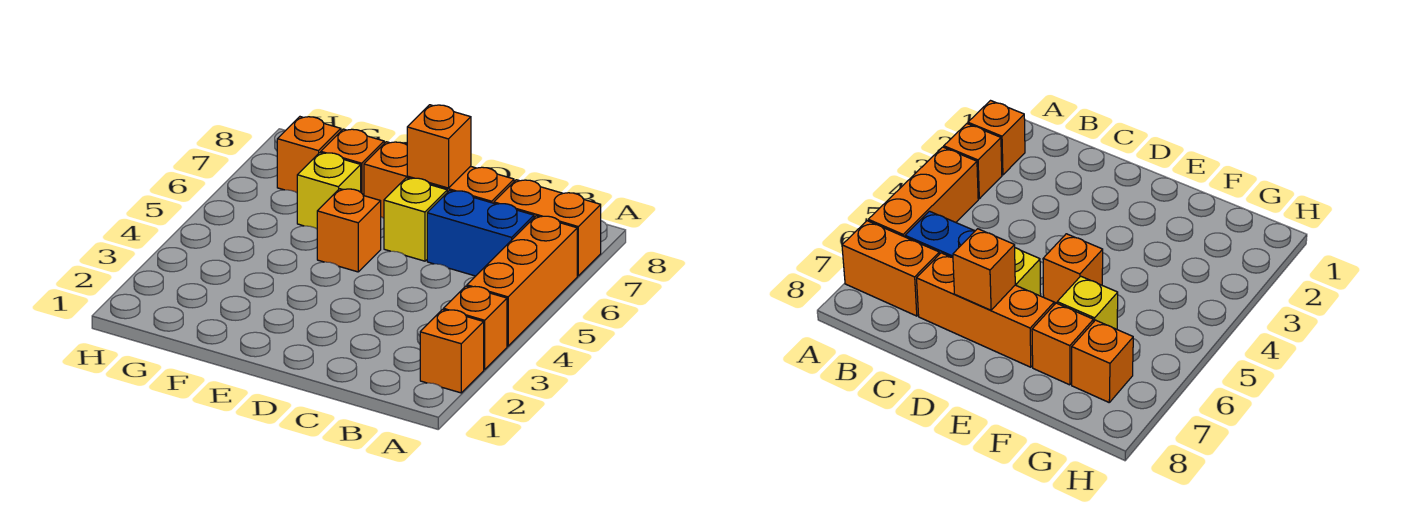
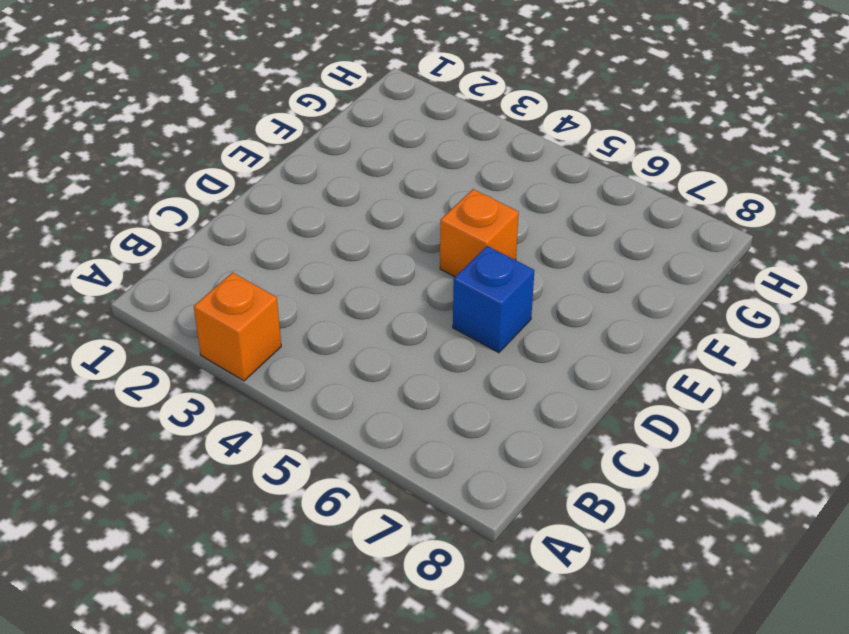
blue 1x1 brick [453,246,534,353] -> yellow 1x1 brick [384,178,447,261]
none -> orange 1x1 brick [420,310,484,393]
none -> orange 1x3 brick [467,216,577,346]
none -> orange 1x2 brick [494,180,601,276]

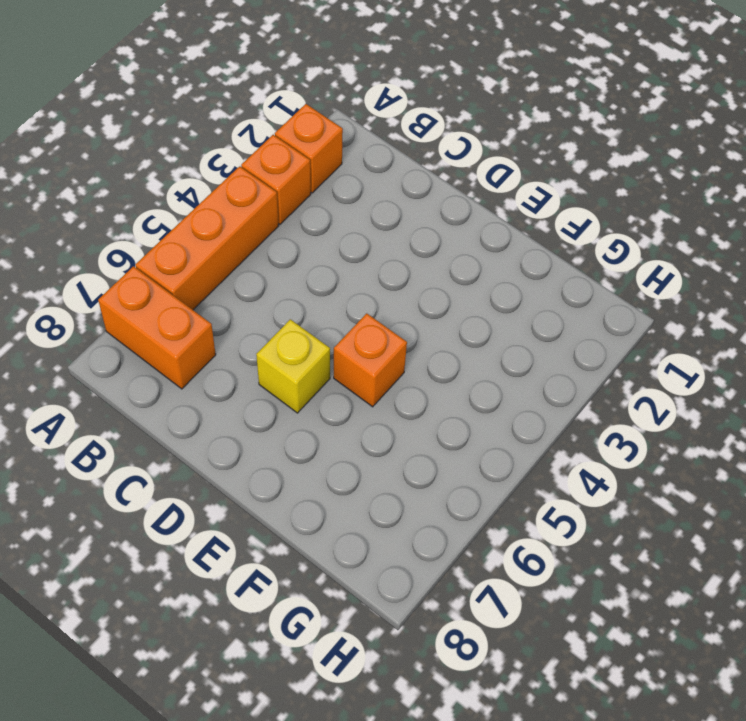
none -> blue 1x2 brick [427,191,534,276]
none -> orange 1x3 brick [364,142,514,218]
none -> yellow 1x1 brick [297,153,361,229]

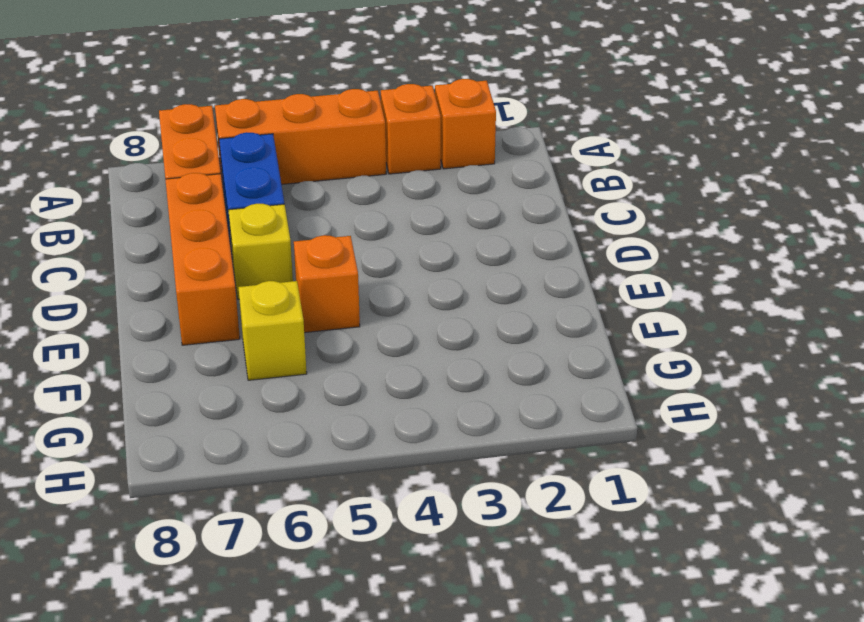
none -> orange 1x1 brick [321,129,384,196]
none -> orange 1x1 brick [277,117,341,193]
none -> orange 1x1 brick [407,105,471,188]

